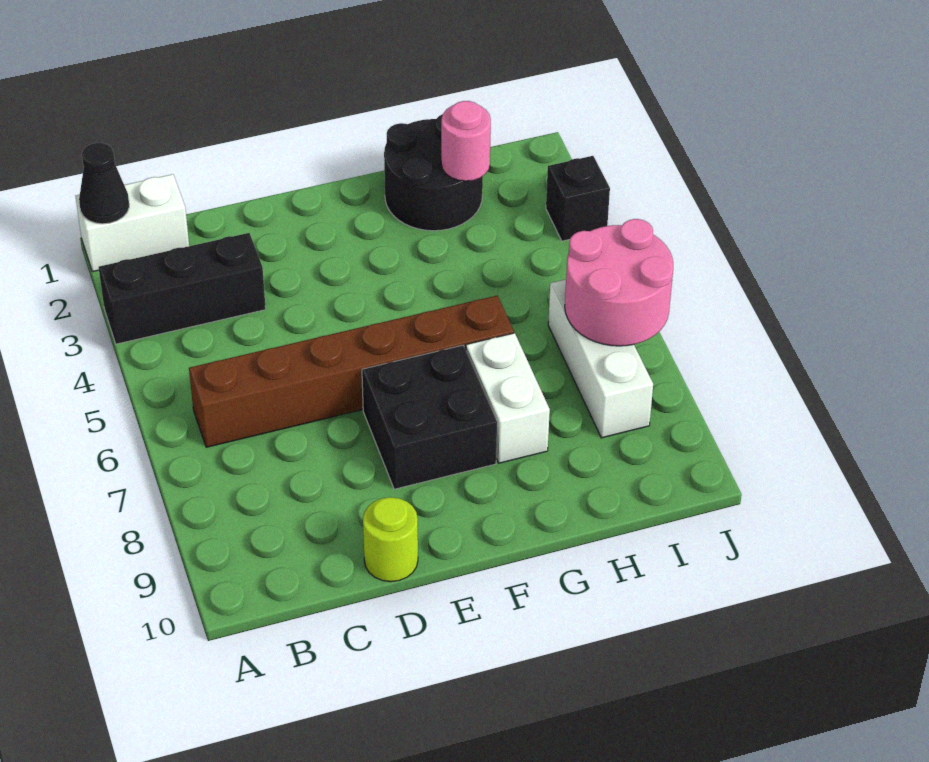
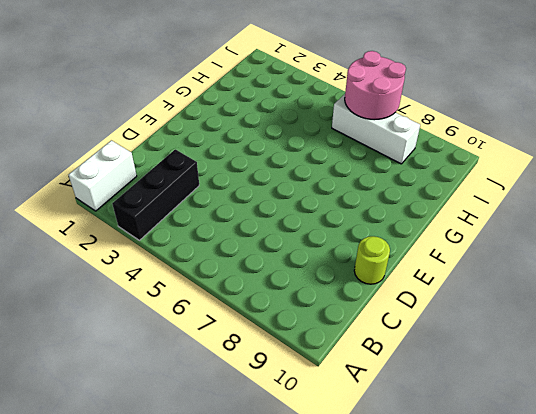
none -> brown 1x6 brick [189,296,514,447]
none -> black 2x2 brick [362,345,497,489]
none -> black 2x2 round brick [384,114,483,231]

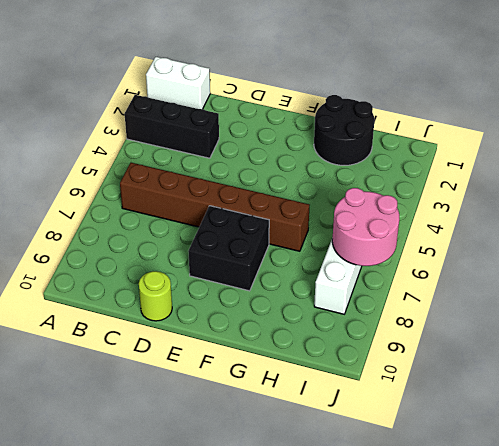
none -> white 1x2 brick [466,333,550,463]
none -> black 1x1 brick [546,156,610,241]
none -> black 1x1 cone [79,143,129,224]

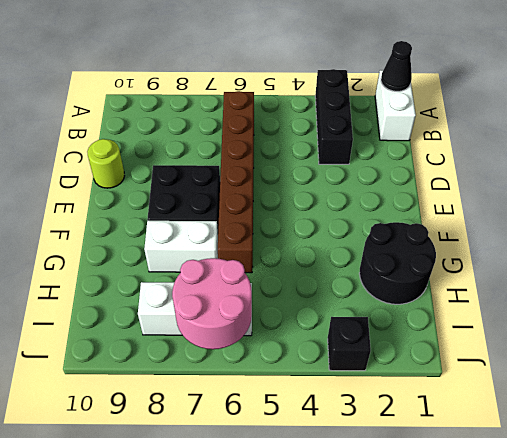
none -> pink 1x1 round brick [441,101,491,181]

